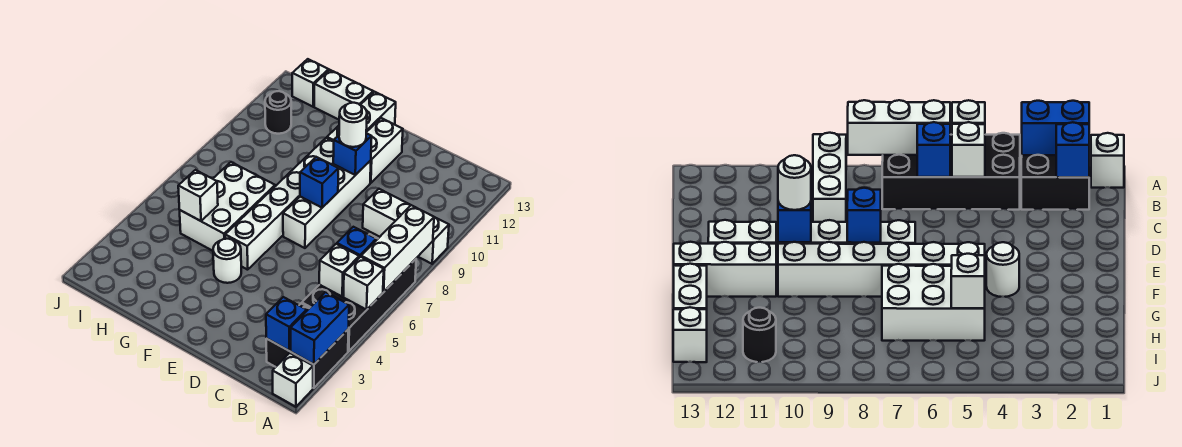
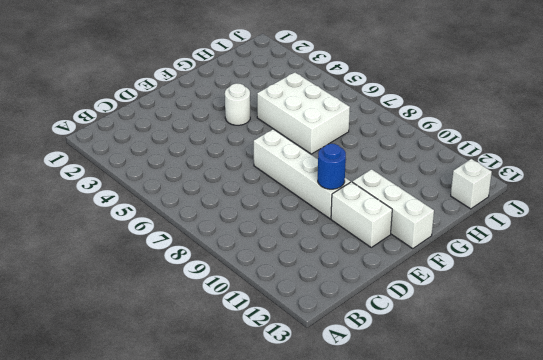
blue 1x1 round brick [318,144,346,189] -> blue 1x1 brick [333,133,372,175]
none -> white 1x1 brick [273,353,313,407]
none -> black 2x2 brick [266,304,348,388]
none -> black 2x4 brick [302,234,416,351]

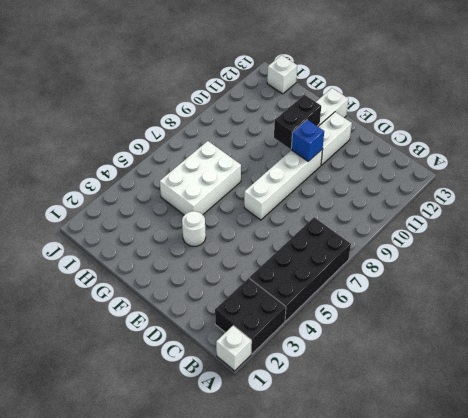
black 1x2 brick [274,95,321,149] -> none
none -> white 1x3 brick [363,189,449,264]
none -> white 1x6 brick [225,138,334,270]
none -> white 1x2 brick [314,70,373,120]

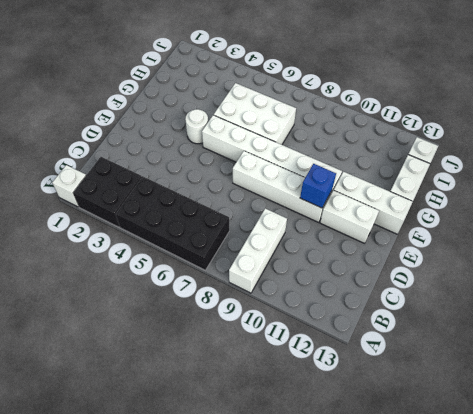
none -> black 1x1 round brick [265,91,291,134]
none -> blue 1x2 brick [291,292,349,364]
none -> white 1x1 brick [343,257,384,310]

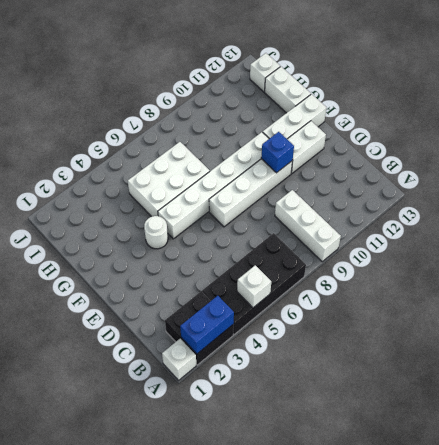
none -> black 1x1 round brick [265,91,291,134]
none -> white 1x3 brick [361,205,434,292]
none -> blue 1x1 brick [266,297,307,351]

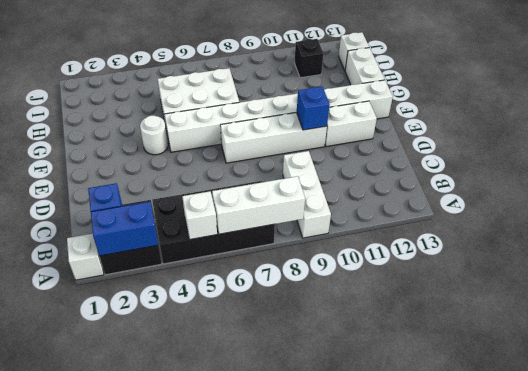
black 1x1 brick [294,39,324,78] -> black 1x1 round brick [265,91,291,134]
none -> white 1x1 brick [319,244,359,296]
none -> blue 1x1 brick [337,227,376,258]
none -> blue 1x1 brick [300,157,338,208]

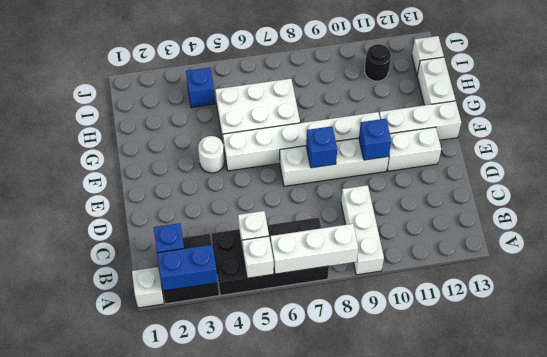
blue 1x1 brick [186,68,215,107] -> blue 1x1 brick moved to [337,227,376,258]
none -> white 1x1 brick [178,170,218,221]
none -> white 1x1 round brick [339,103,367,147]

